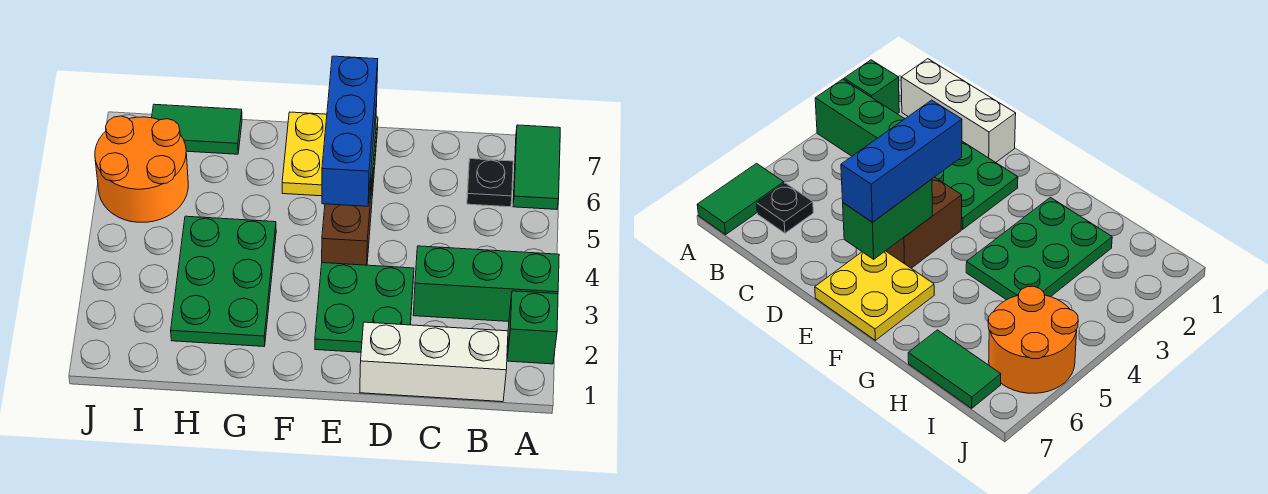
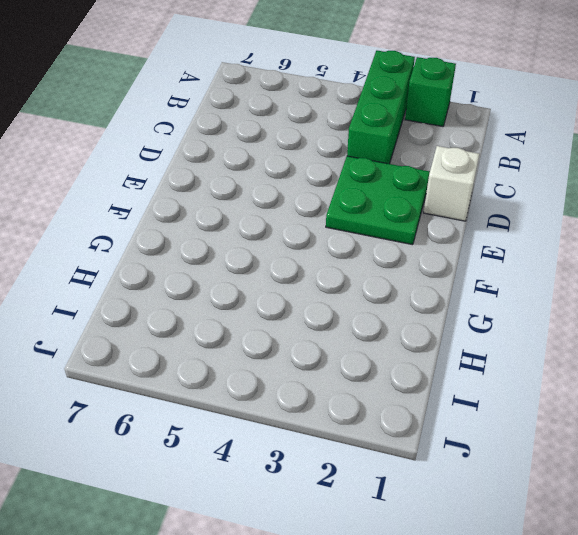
white 1x1 brick [423,146,480,221] -> white 1x3 brick [360,322,508,402]
none -> green 1x2 tile [513,125,560,210]
none -> black 1x1 plate [467,159,513,207]
none -> brown 1x2 brick [322,174,373,265]

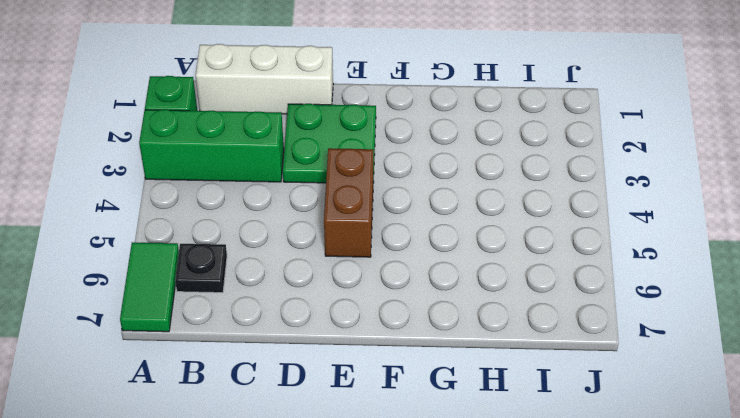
none -> yellow 2x2 plate [282,112,378,196]
none -> green 2x3 plate [171,216,276,347]
none -> green 1x2 tile [152,104,242,154]

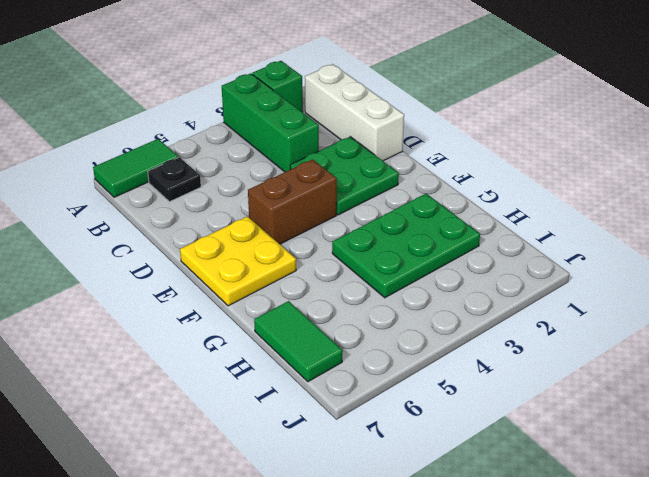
none -> orange 2x2 round brick [95,116,188,222]
none -> green 1x2 brick [843,179,932,259]
none -> blue 1x3 brick [322,56,378,206]

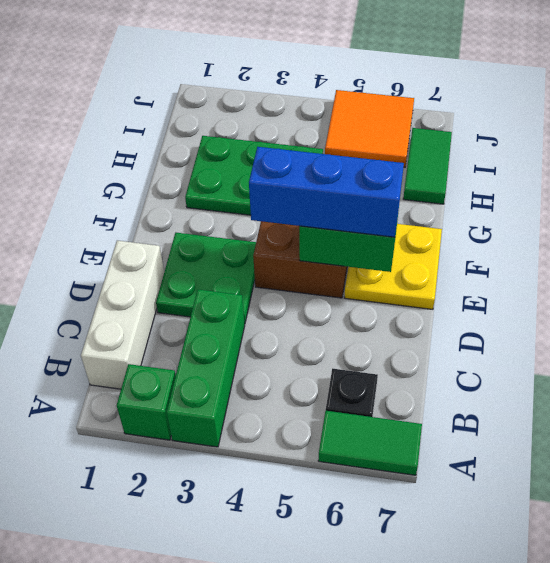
orange 2x2 tile [325,90,414,167] -> orange 2x2 round brick [95,116,188,222]

